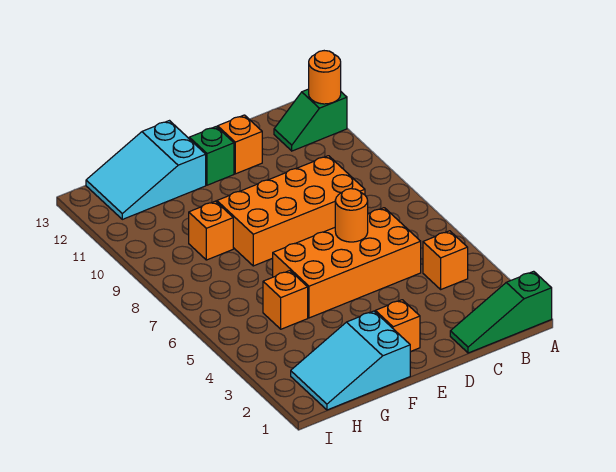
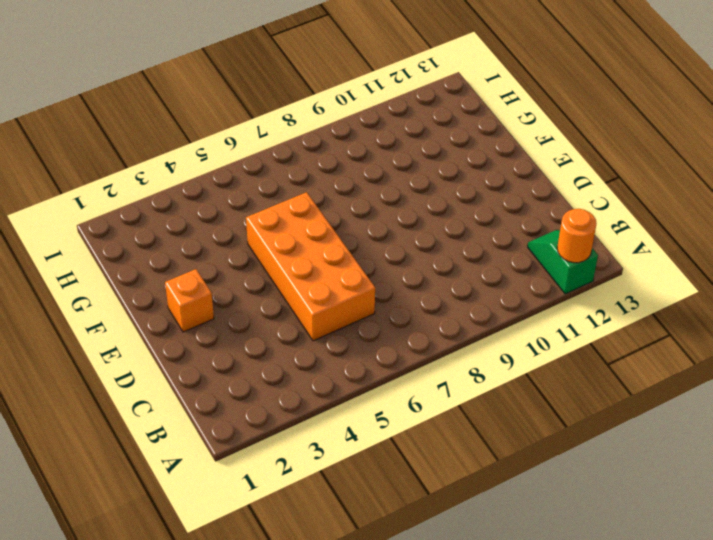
none -> green 1x3 slope [450,271,552,353]
none -> orange 1x1 brick [423,231,468,289]
none -> orange 2x4 brick [217,156,365,266]

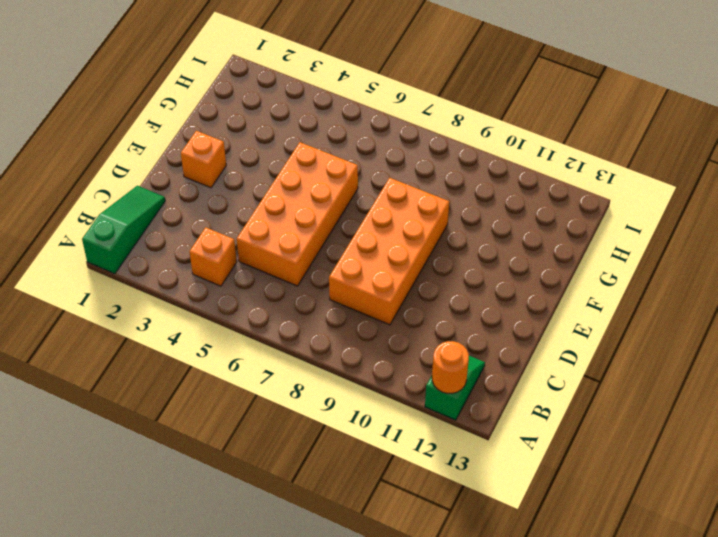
none -> orange 1x1 brick [218,115,262,174]
none -> green 1x1 brick [189,127,234,185]
none -> cyan 2x3 slope [291,311,410,410]

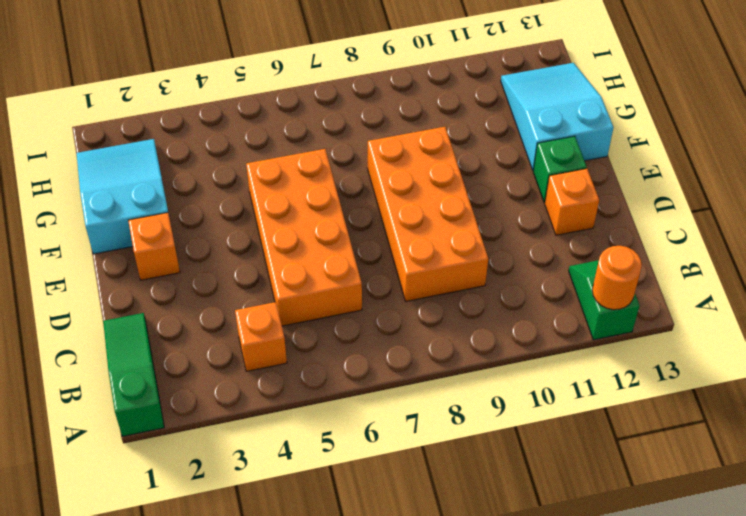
none -> orange 1x1 brick [263,271,308,329]
none -> orange 1x1 brick [189,201,233,260]
none -> orange 1x1 round brick [335,189,368,242]

